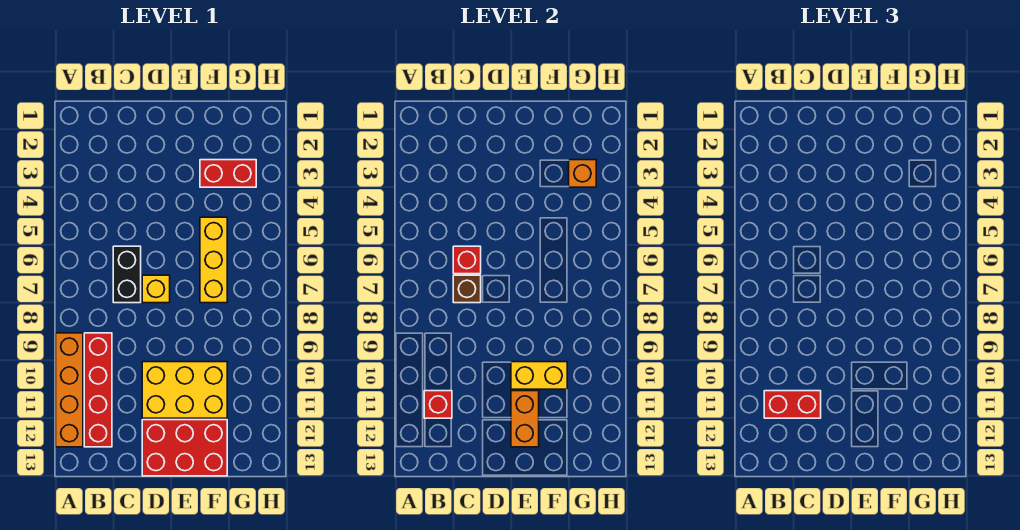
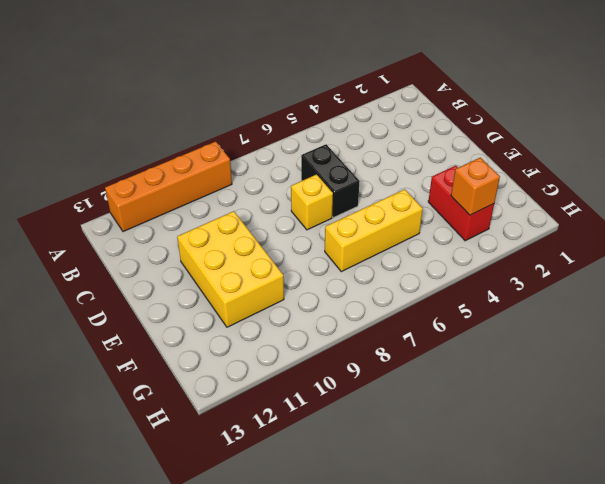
black 1x2 brick [301,144,360,218] -> black 1x2 brick turned to [113,246,141,303]
none -> red 1x4 brick [84,333,112,447]
none -> red 2x3 brick [142,420,227,476]
none -> red 1x1 brick [424,391,452,418]

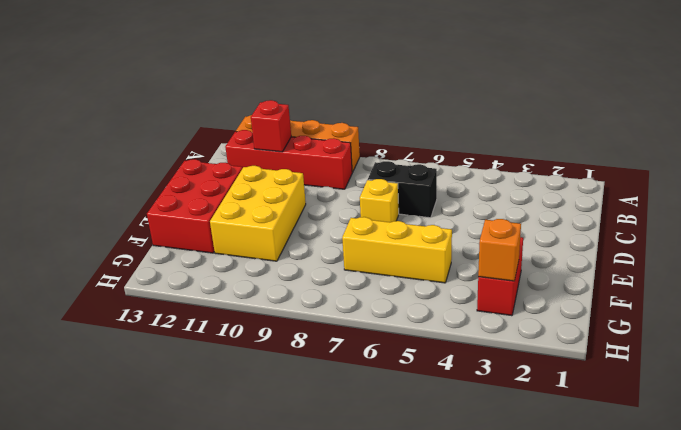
none -> red 1x1 brick [453,246,481,274]
none -> brown 1x1 brick [453,275,481,303]
none -> yellow 1x2 brick [511,362,567,389]

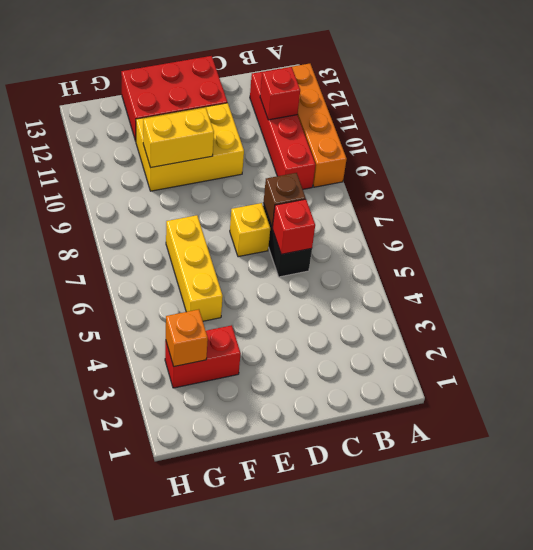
none -> orange 1x2 brick [511,391,539,447]
none -> red 1x2 brick [764,391,821,418]

